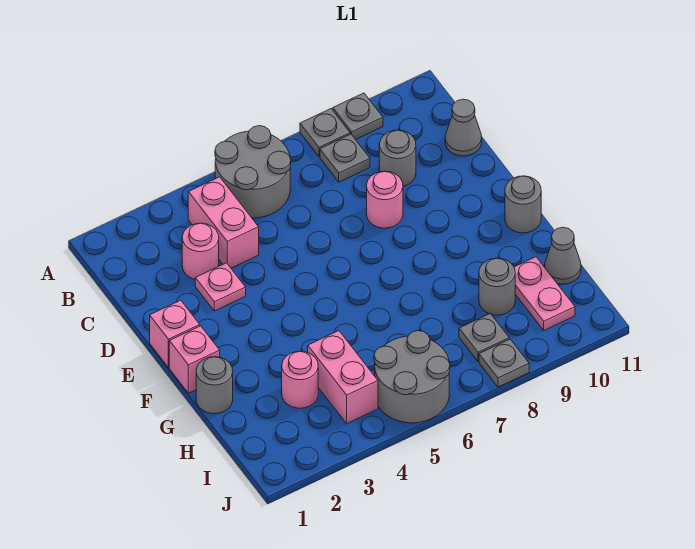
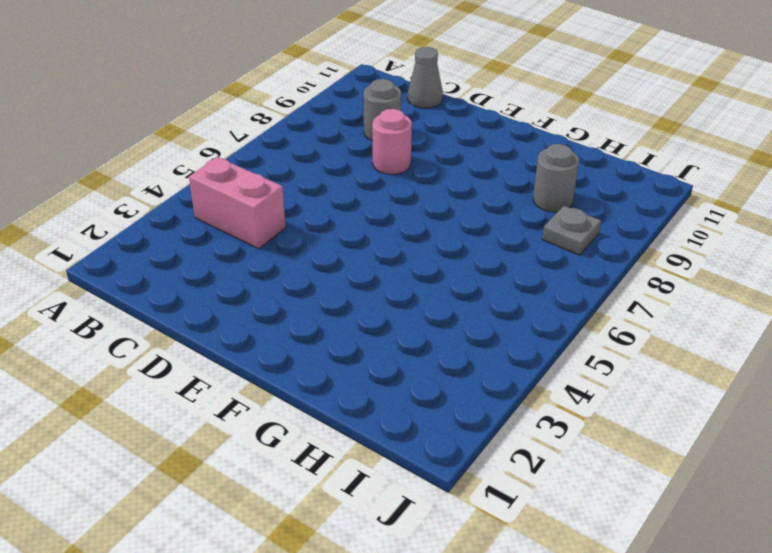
none -> grey 2x2 round brick [215,126,291,218]
none -> grey 1x1 plate [300,109,350,157]
none -> grey 1x1 plate [333,93,383,140]

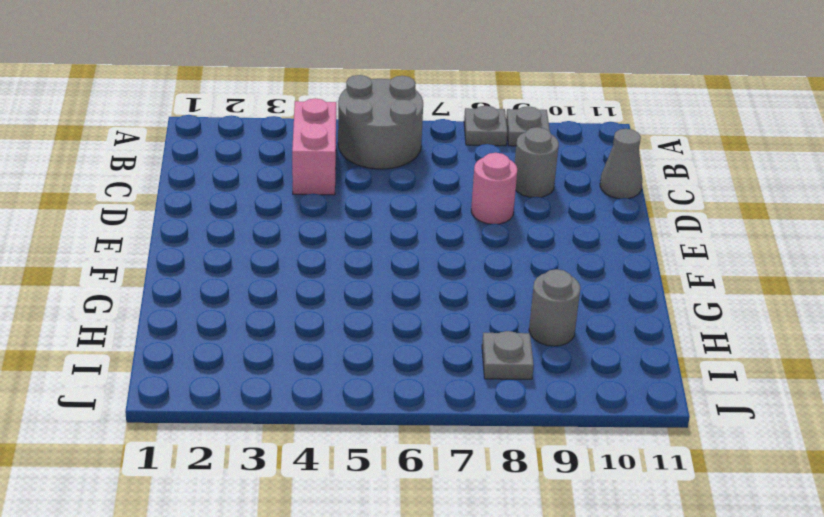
none -> grey 1x1 plate [320,134,370,182]
none -> pink 1x1 round brick [182,223,219,279]
none -> pink 1x1 plate [195,263,246,311]

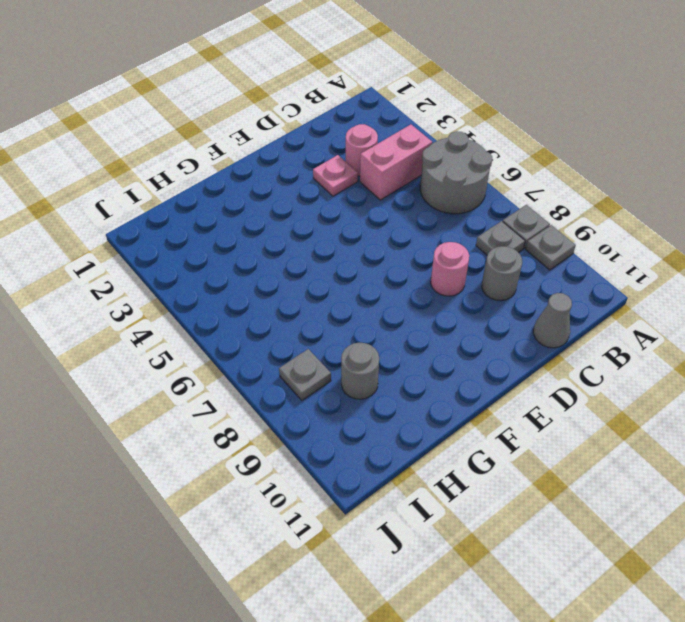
none -> pink 1x1 brick [150,300,200,368]
none -> pink 1x1 brick [169,326,220,393]
none -> grey 1x1 round brick [505,176,541,233]

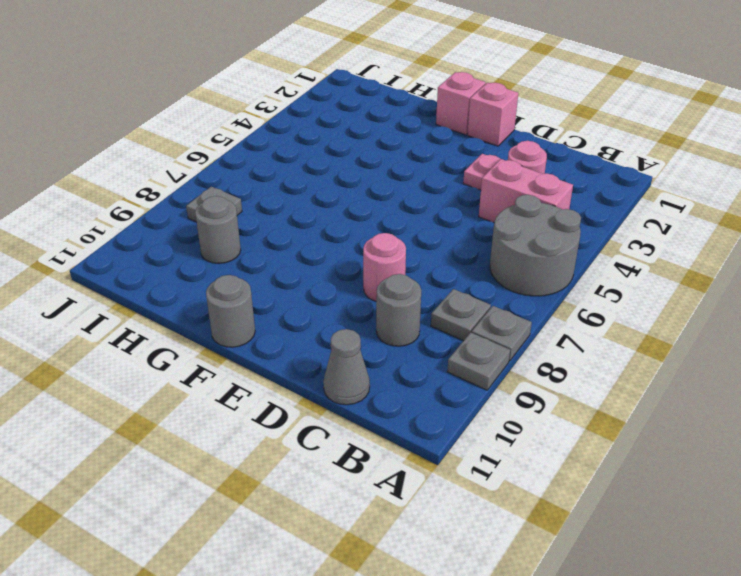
none -> grey 1x1 round brick [196,357,233,414]
none -> pink 1x1 round brick [282,351,318,408]
none -> pink 1x2 brick [308,331,378,423]

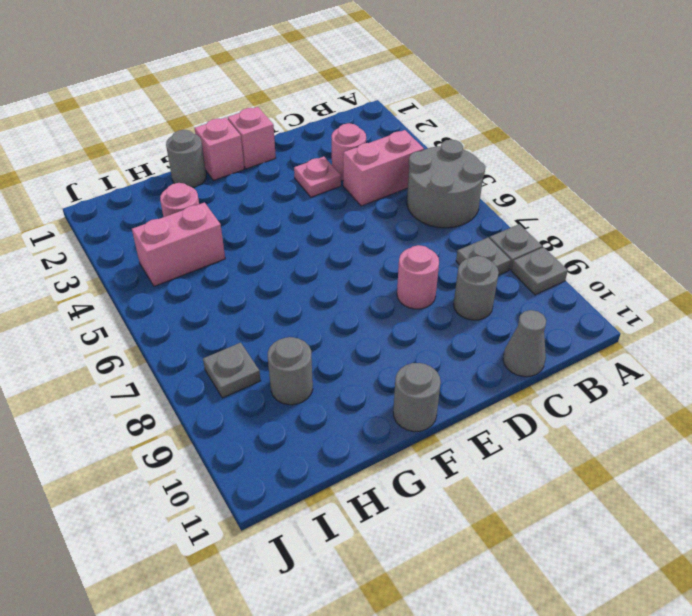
none -> pink 1x2 plate [514,257,575,330]
none -> grey 1x1 cone [545,227,581,284]
none -> grey 2x2 round brick [374,331,450,423]

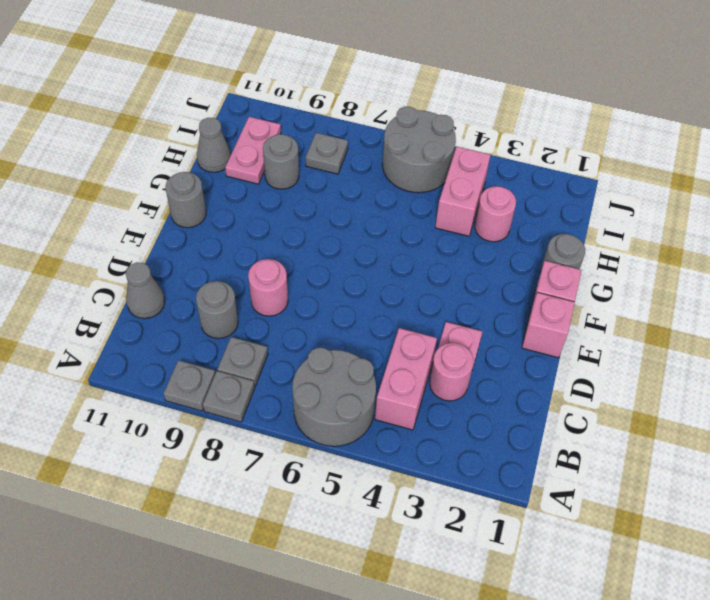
none -> grey 1x1 plate [479,339,529,387]

